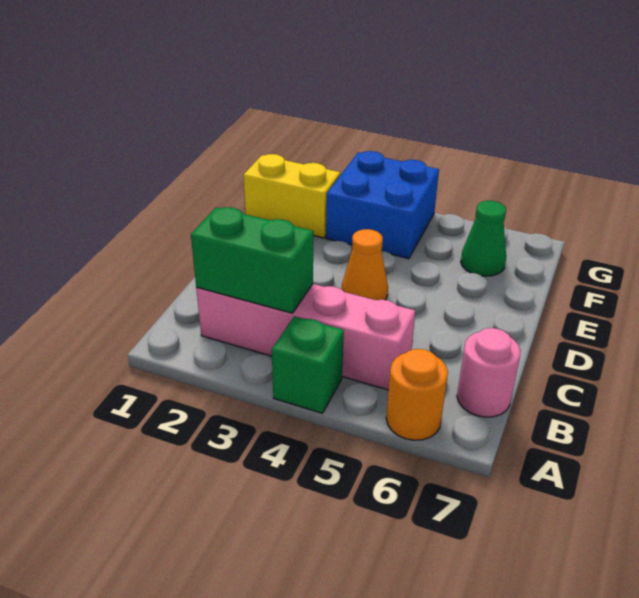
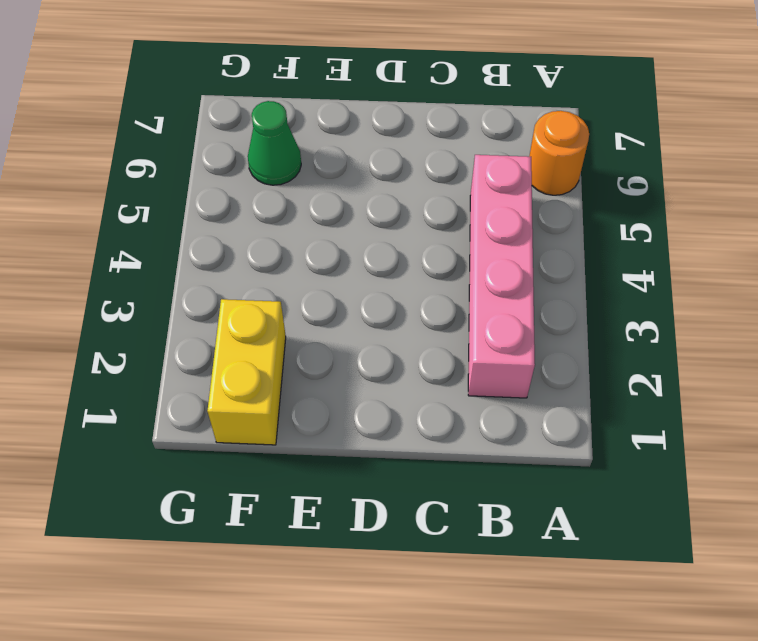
none -> green 1x1 brick [272,316,344,413]
none -> pink 1x1 round brick [457,328,521,417]

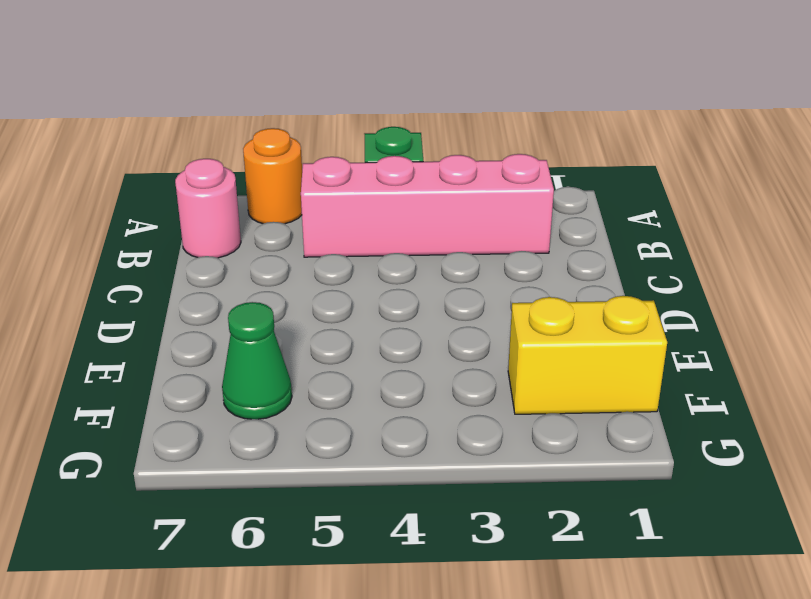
none -> orange 1x1 cone [342,229,388,300]
none -> blue 2x2 brick [326,151,439,259]

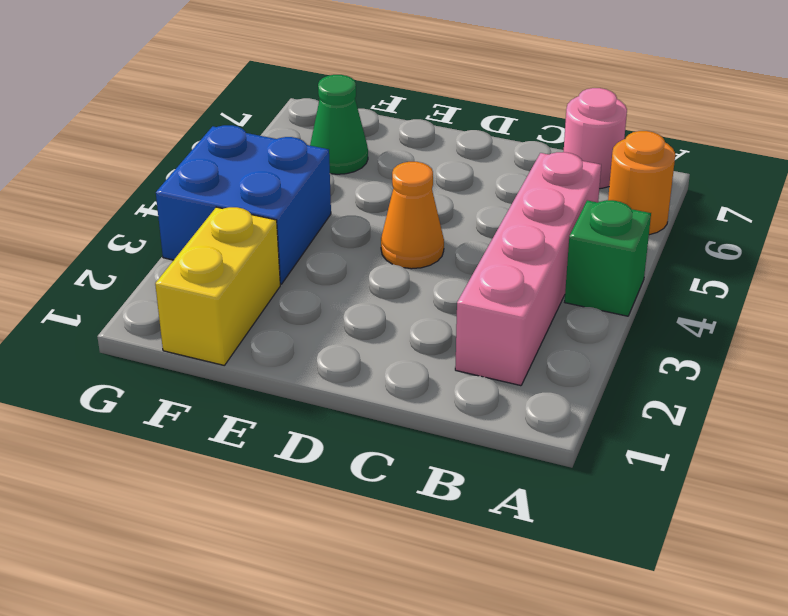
none -> green 1x2 brick [191,207,313,313]

